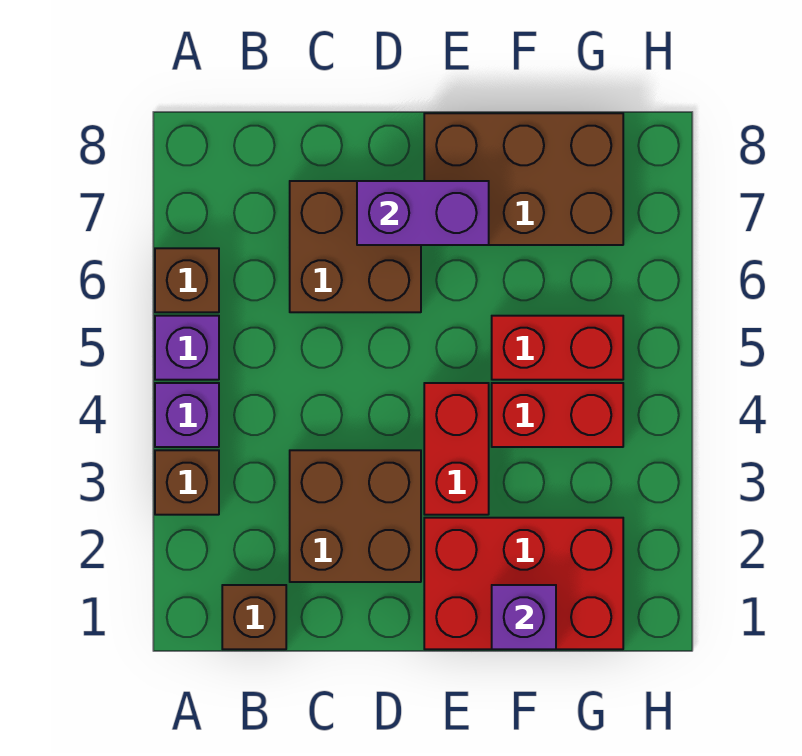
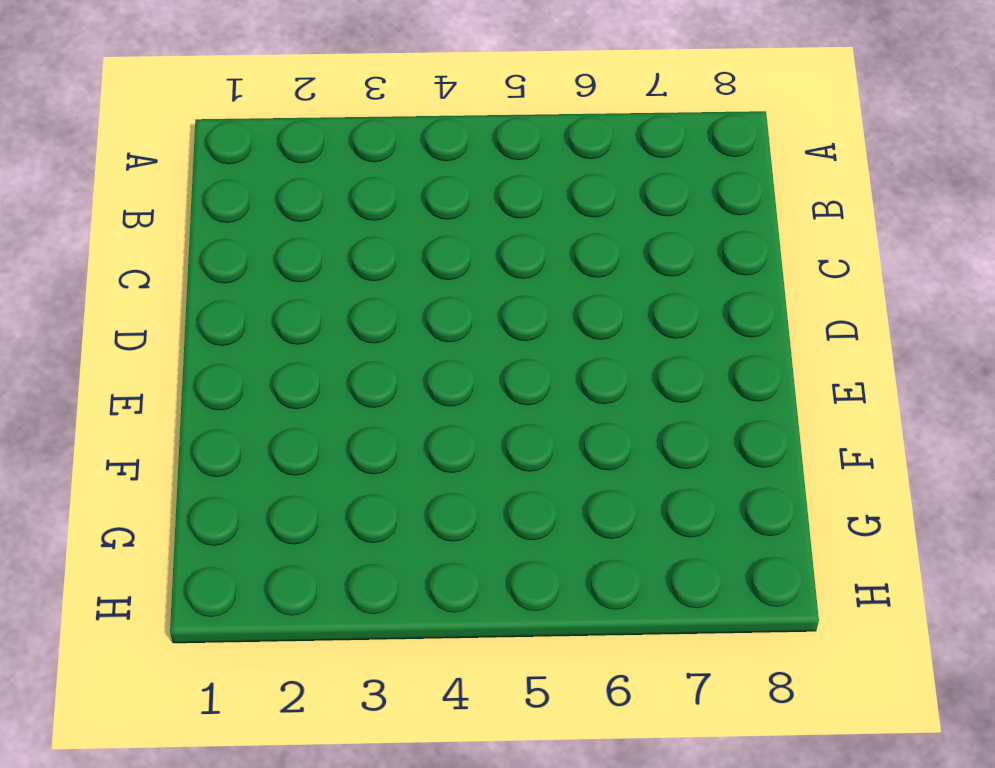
none -> brown 1x1 brick [155,450,219,515]
none -> purple 1x1 brick [155,383,219,447]
none -> purple 1x1 brick [155,316,219,380]

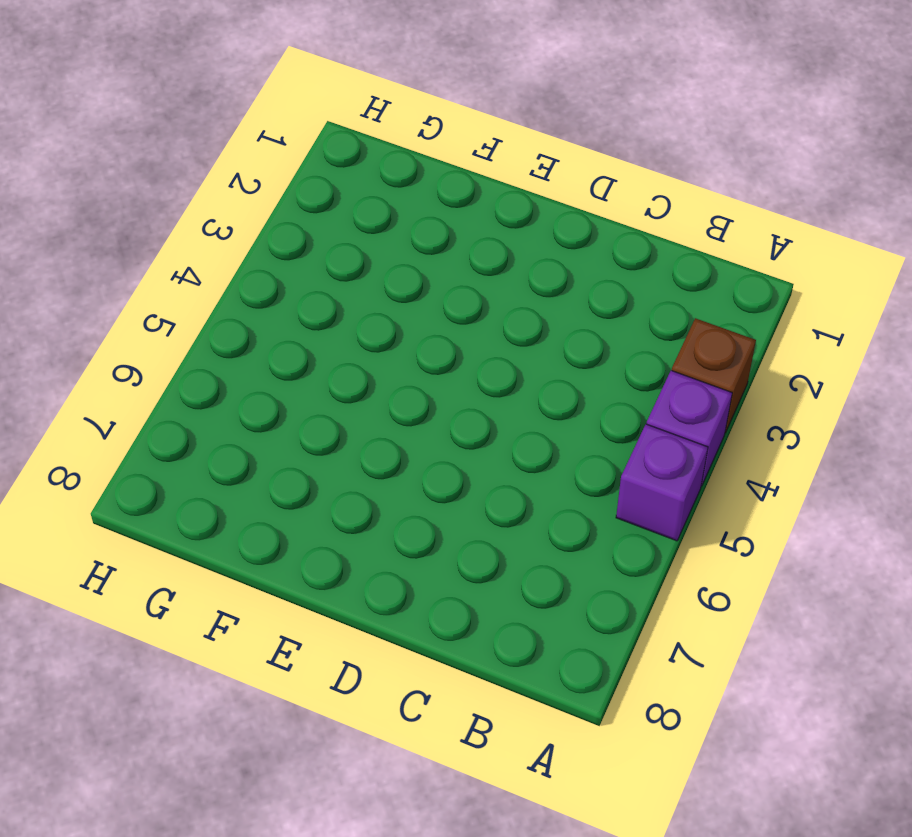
none -> brown 1x1 brick [155,248,219,312]
none -> brown 1x1 brick [222,585,286,649]
none -> brown 2x2 brick [290,450,421,582]

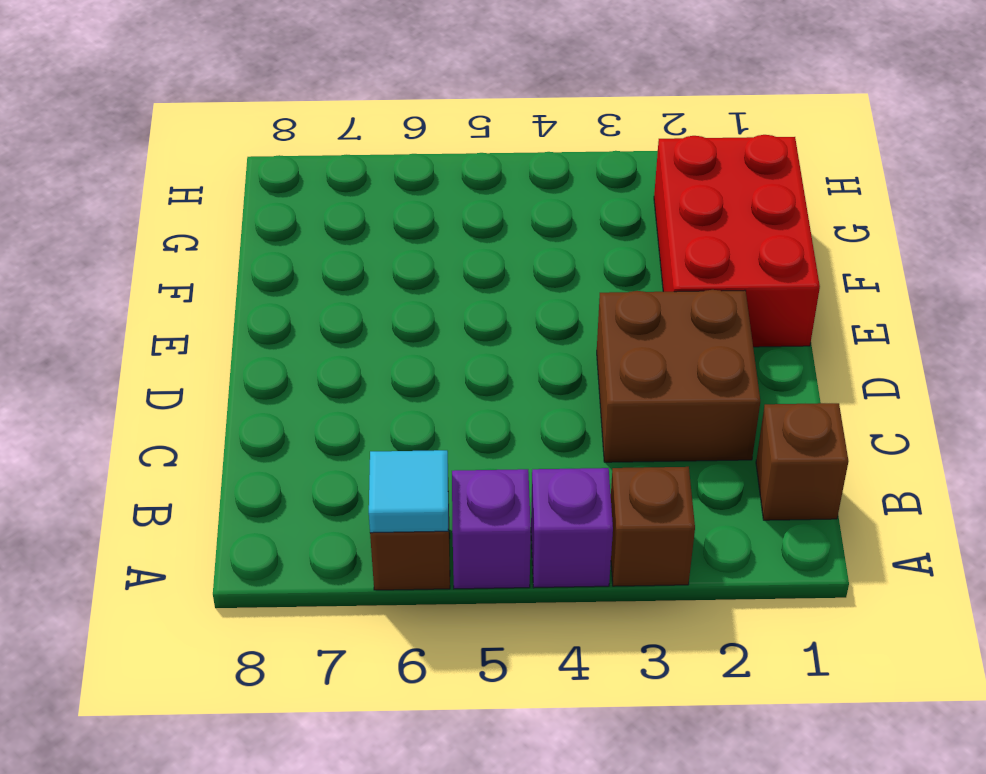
cyan 1x1 tile [369,450,448,533] -> none
none -> brown 2x2 brick [290,181,421,312]
none -> red 1x2 brick [424,383,489,515]
none -> brown 2x3 brick [424,113,623,245]

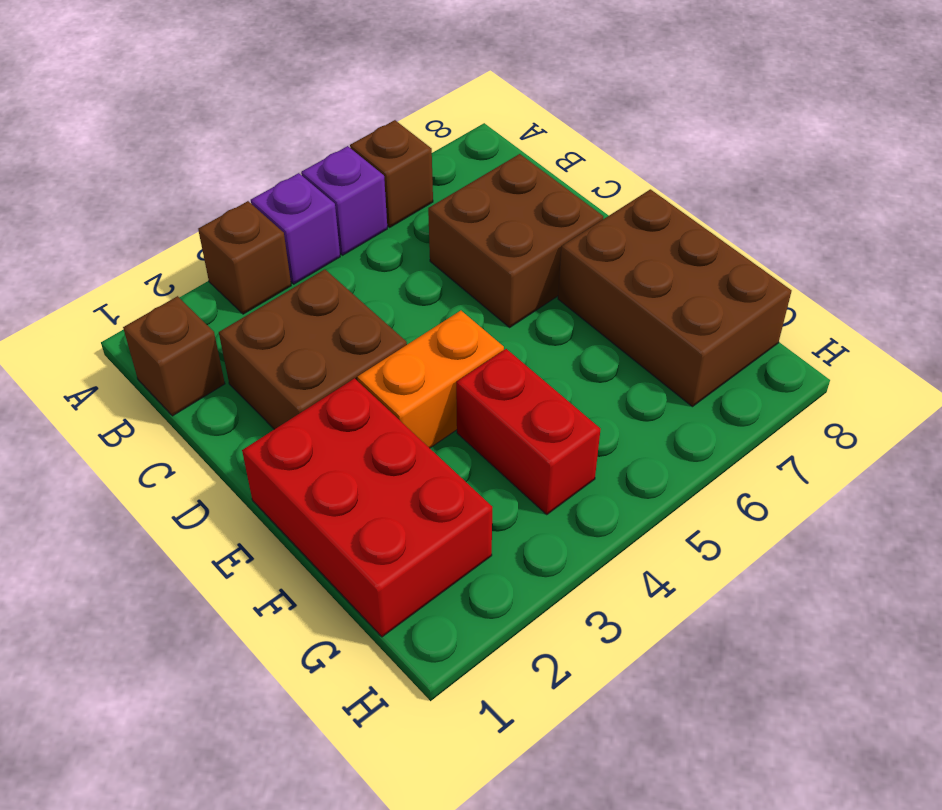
orange 1x2 brick [357,311,504,448] -> red 1x2 brick [424,383,489,515]
none -> red 1x2 brick [492,316,623,380]
none -> purple 1x2 brick [357,181,489,245]
none -> purple 1x1 brick [492,585,556,649]

